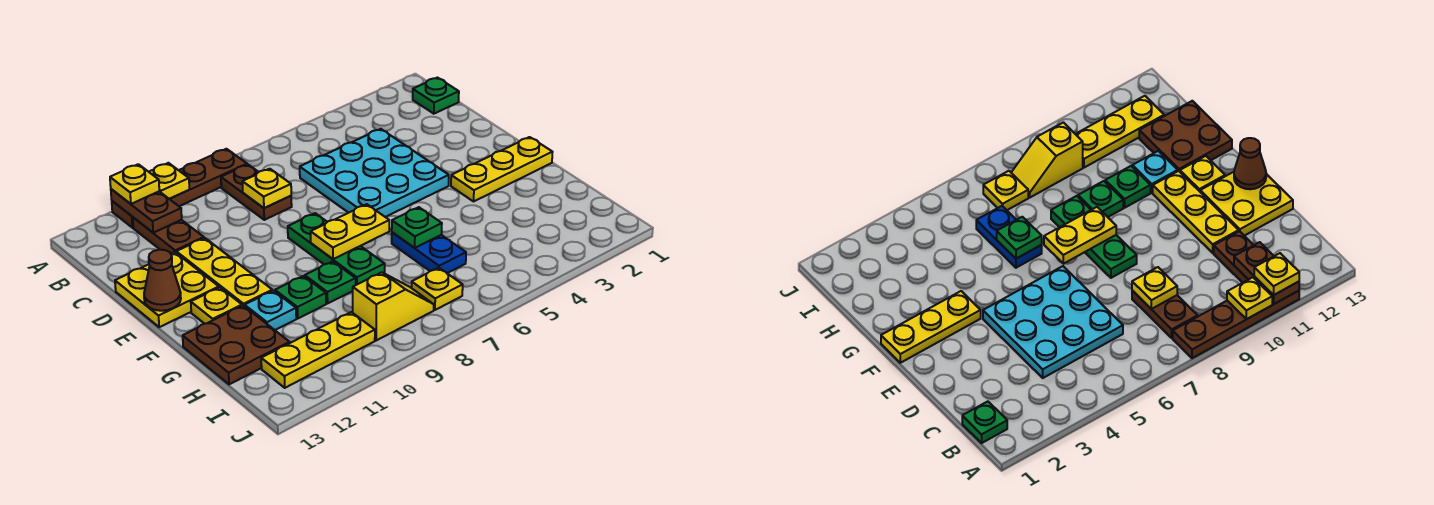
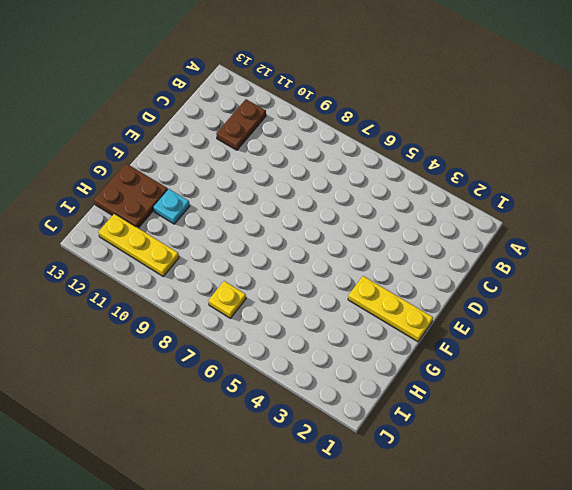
none -> brown 1x4 plate [112,149,247,228]
none -> green 1x1 plate [413,78,459,114]
none -> brown 1x2 plate [221,165,292,220]

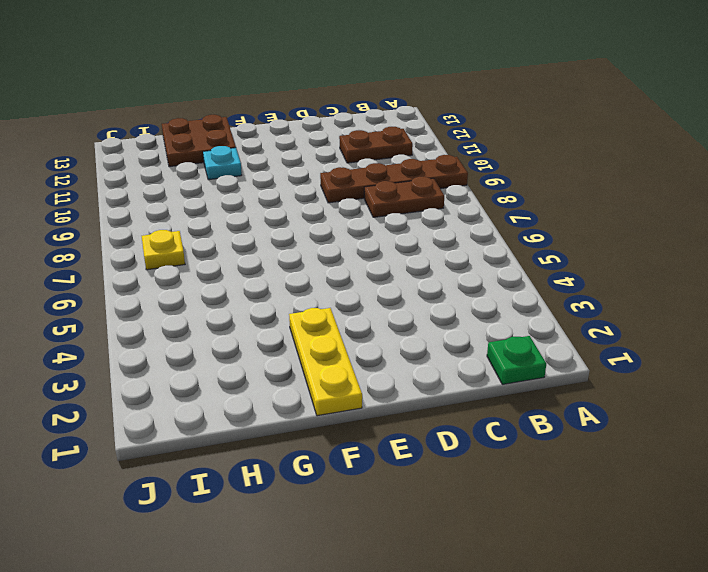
brown 1x4 plate [320,155,468,203] -> brown 1x4 plate turned to [112,149,247,228]
none -> cyan 3x3 plate [300,129,449,217]
none -> yellow 1x3 plate [176,238,272,306]
none -> yellow 2x2 plate [115,252,219,327]

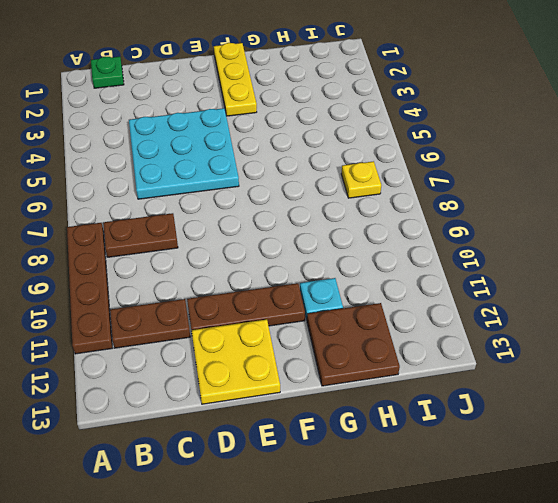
brown 1x3 plate [187,283,305,330] -> yellow 1x3 plate [176,238,272,306]
none -> green 1x3 plate [288,213,385,285]
none -> yellow 1x1 plate [191,288,242,324]
none -> blue 1x2 plate [392,232,466,273]

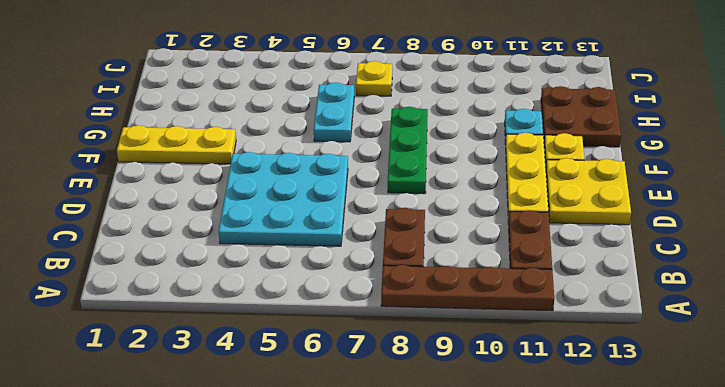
cyan 1x2 plate [314,83,354,142] -> blue 1x2 plate [392,232,466,273]
none -> green 1x1 plate [413,78,459,114]
none -> green 1x1 plate [305,261,356,304]
none -> green 1x1 plate [275,276,326,318]

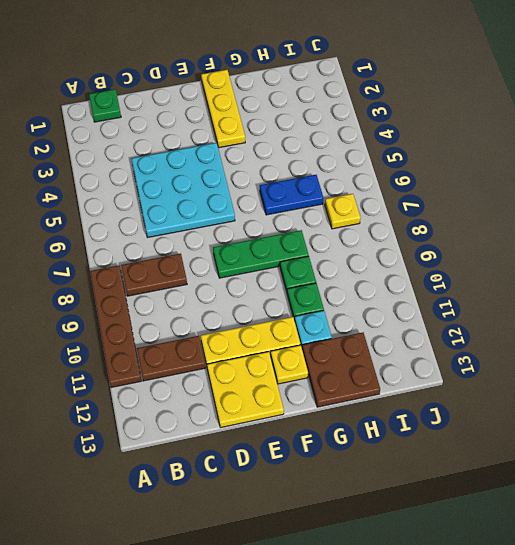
none -> yellow 1x2 slope [353,272,434,340]
none -> yellow 1x3 plate [261,312,375,388]
none -> yellow 1x1 plate [149,163,189,199]

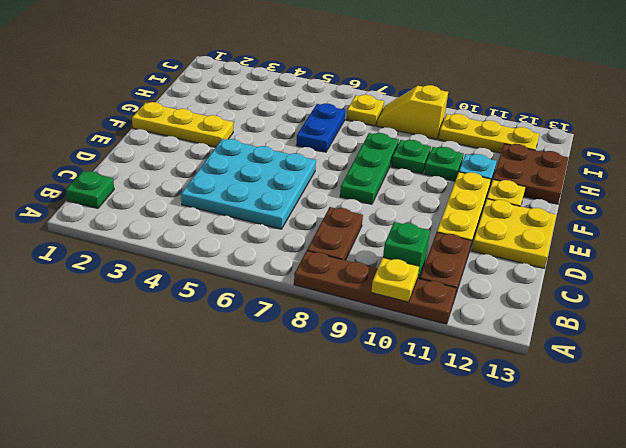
green 1x1 brick [383,222,430,279] -> none
none -> brown 1x2 plate [111,189,182,233]
none -> yellow 1x1 plate [242,169,291,208]
none -> brown 1x1 cone [144,250,181,311]

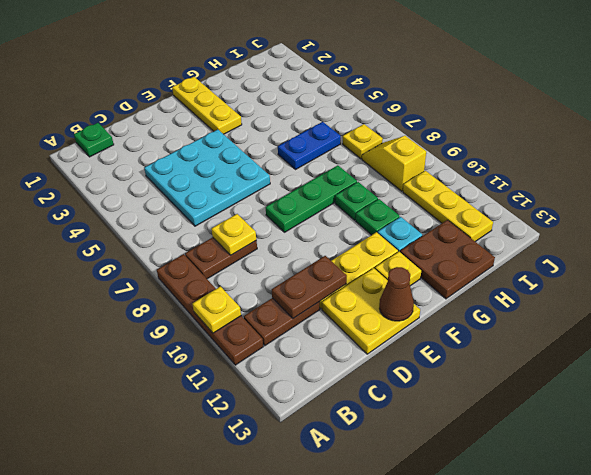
brown 1x2 plate [272,256,347,318] -> brown 1x2 plate moved to [111,189,182,233]
none -> yellow 1x2 plate [311,204,389,259]
none -> green 1x1 plate [392,207,442,248]
none -> yellow 1x1 plate [110,164,159,204]

